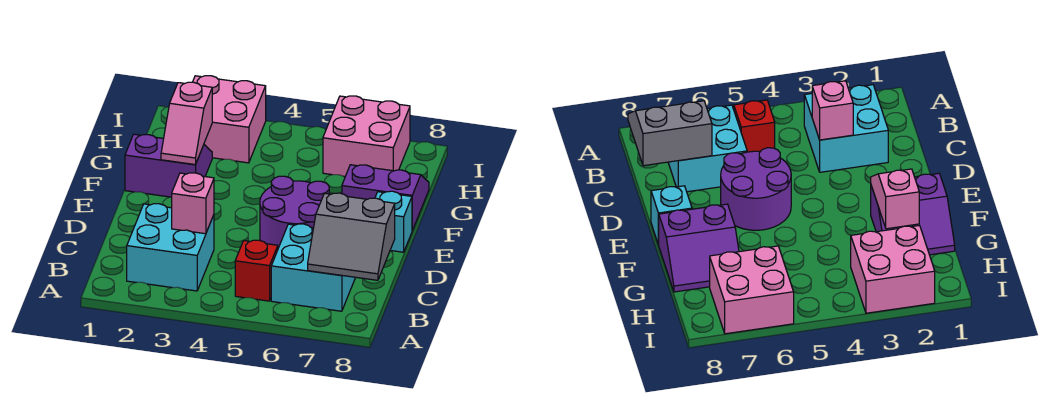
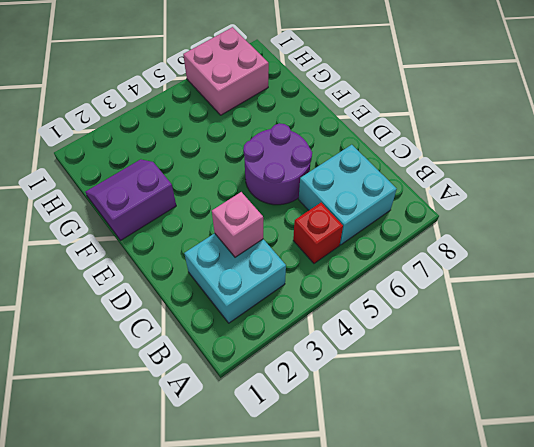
none -> cyan 1x1 brick [375,191,412,252]
none -> purple 2x2 slope [342,165,429,230]
none -> pink 2x2 brick [193,76,266,163]

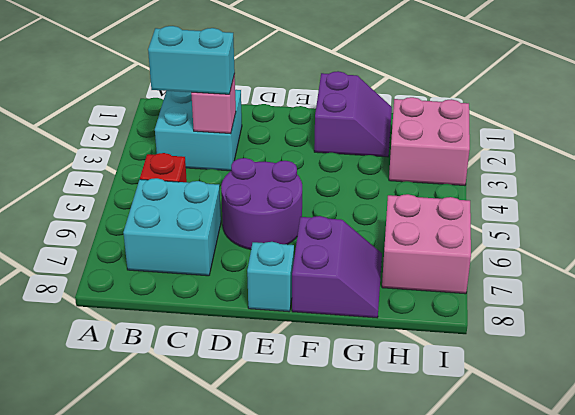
cyan 1x2 brick [148,26,235,94] -> none
none -> grey 2x2 slope [308,193,395,280]
none -> pink 1x2 slope [161,82,212,165]

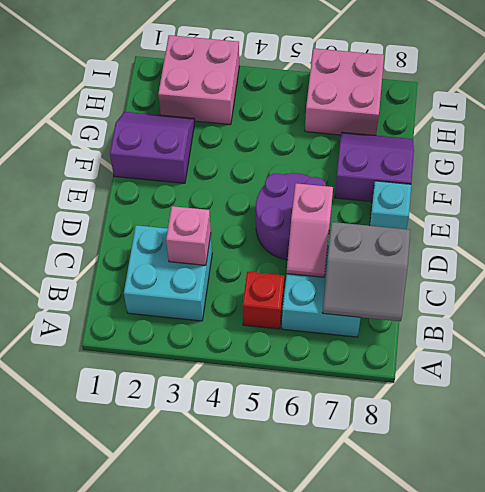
pink 1x2 slope [287,183,333,277] -> pink 1x2 slope moved to [161,82,212,165]

